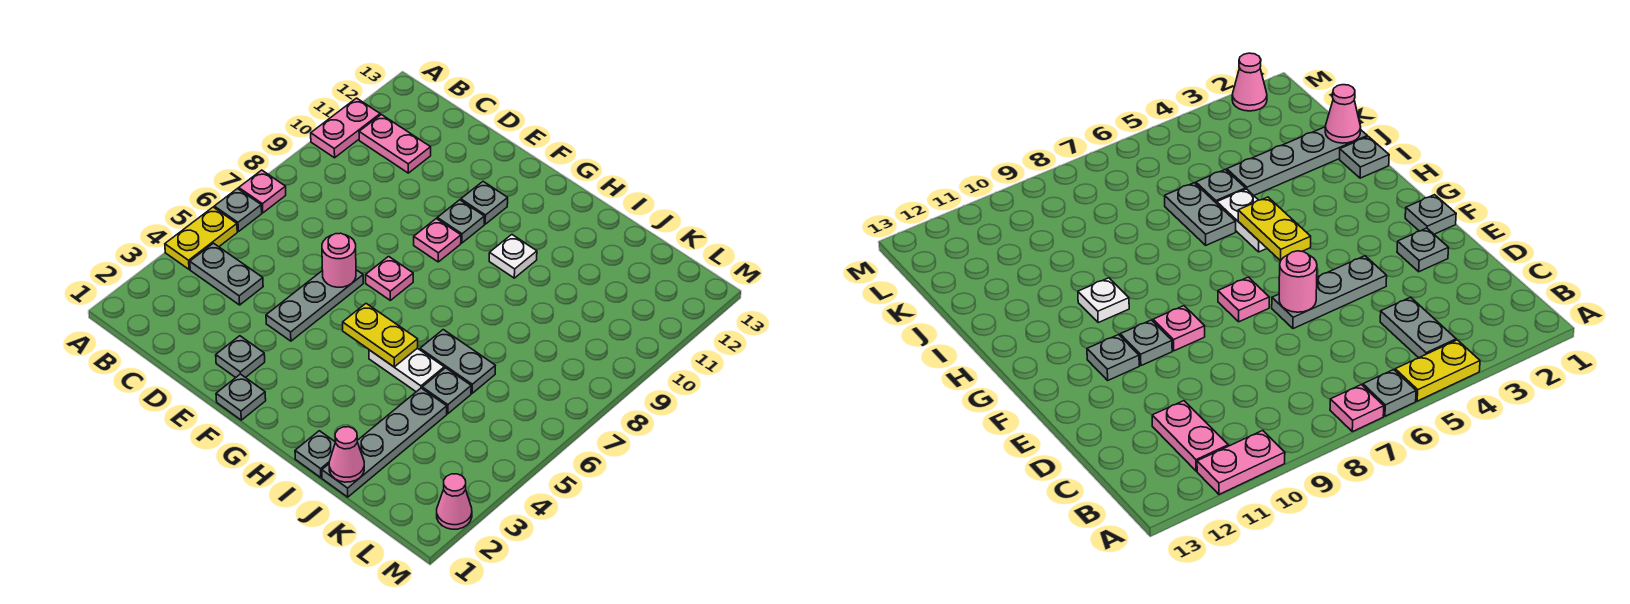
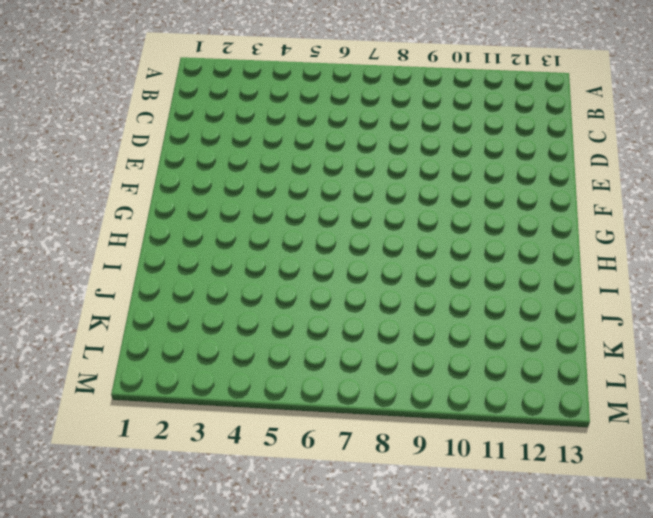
none -> yellow 1x2 plate [165,207,237,269]
none -> grey 1x1 plate [214,189,262,232]
none -> pink 1x1 plate [239,170,286,213]

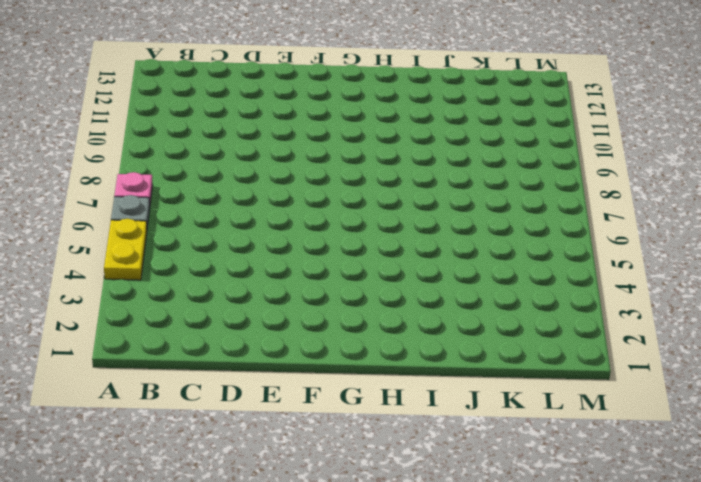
none -> pink 1x2 plate [311,98,380,158]
none -> grey 1x2 plate [190,243,263,305]
none -> pink 1x2 plate [359,115,431,173]

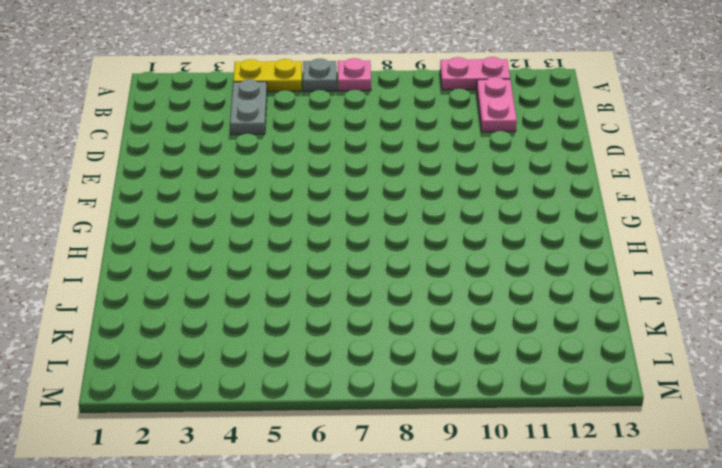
none -> grey 1x1 plate [216,336,265,378]
none -> grey 1x3 plate [266,270,363,341]
none -> grey 1x1 plate [216,374,266,420]

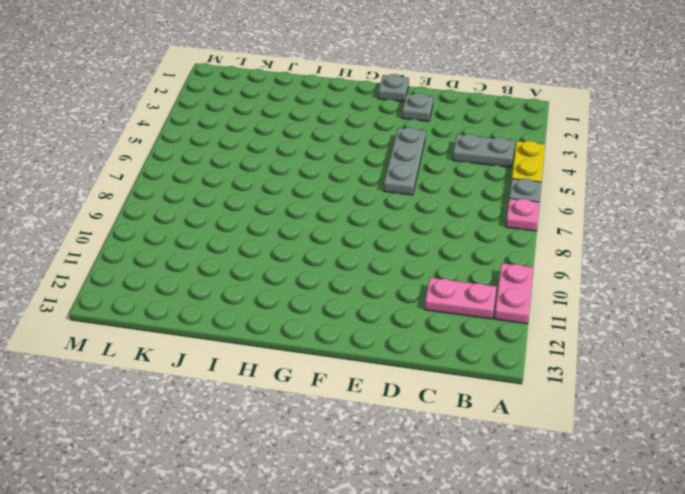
none -> pink 1x1 plate [366,256,413,300]
none -> pink 1x1 plate [414,219,461,262]
none -> grey 1x1 plate [437,200,484,243]

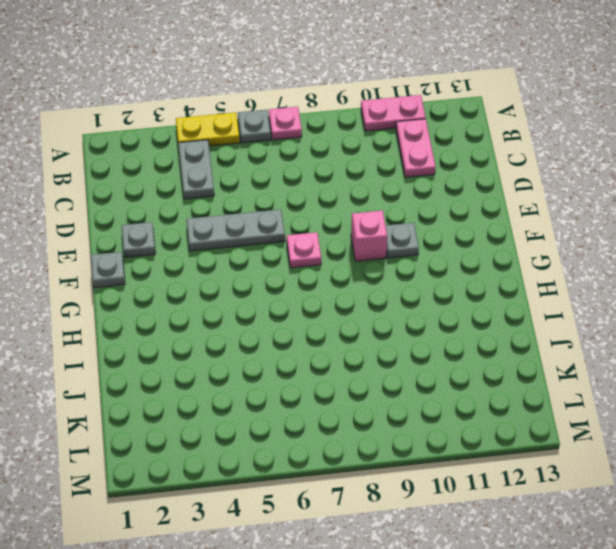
pink 1x1 brick [351,211,387,261] -> pink 1x1 plate [414,219,461,262]
none -> grey 1x1 plate [461,182,508,224]
none -> white 1x2 plate [369,348,444,392]
none -> white 1x1 plate [489,235,537,278]

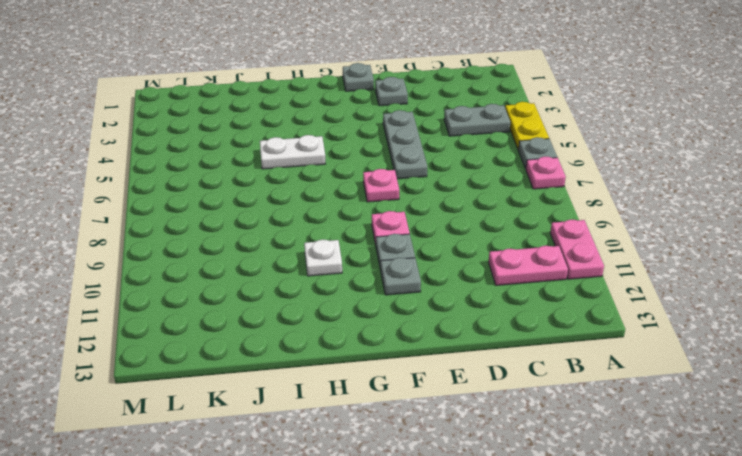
none -> grey 1x1 plate [295,431,335,478]
none -> grey 1x2 plate [420,330,495,393]
none -> grey 1x4 plate [322,388,447,497]

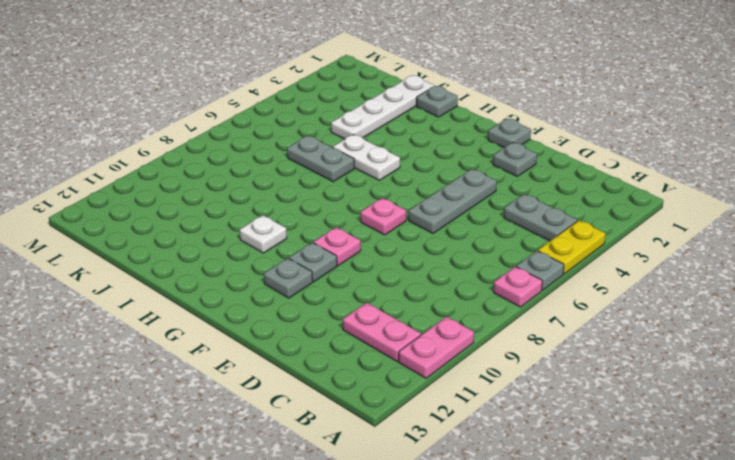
white 1x4 plate [331,75,434,139] -> grey 1x4 plate [322,388,447,497]
none -> grey 1x1 plate [422,368,471,414]
none -> pink 1x1 cone [437,474,472,529]
none -> pink 1x1 round brick [322,233,356,287]

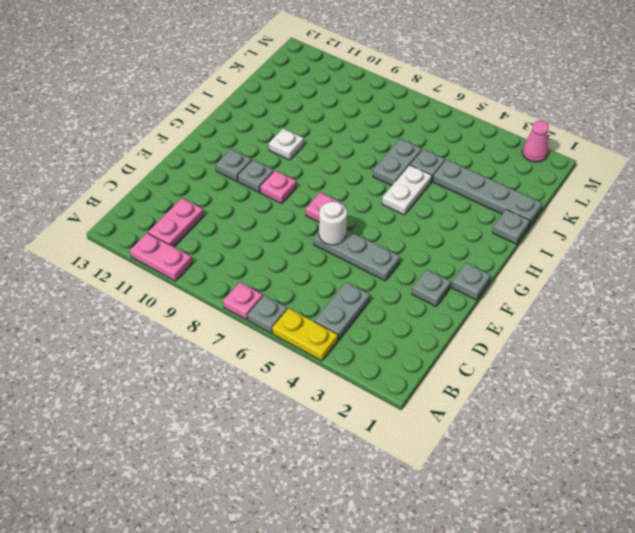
white 1x1 round brick [319,201,347,245] -> pink 1x1 round brick [322,233,356,287]
none -> yellow 1x2 plate [343,304,418,367]
none -> pink 1x1 cone [329,427,364,482]

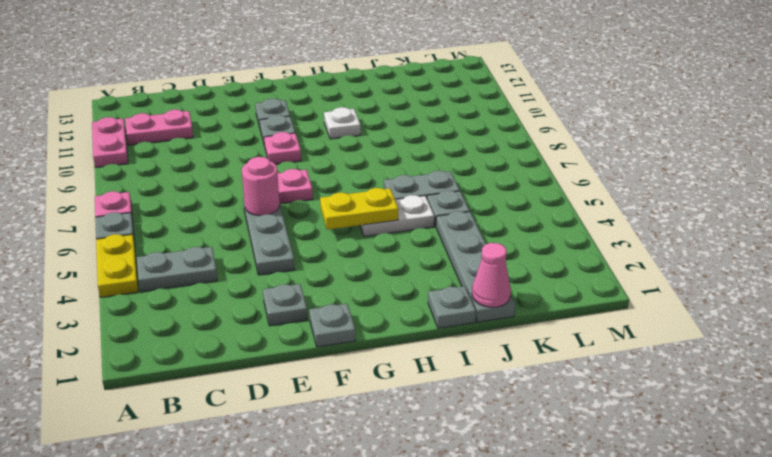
none -> pink 1x1 cone [437,474,472,529]

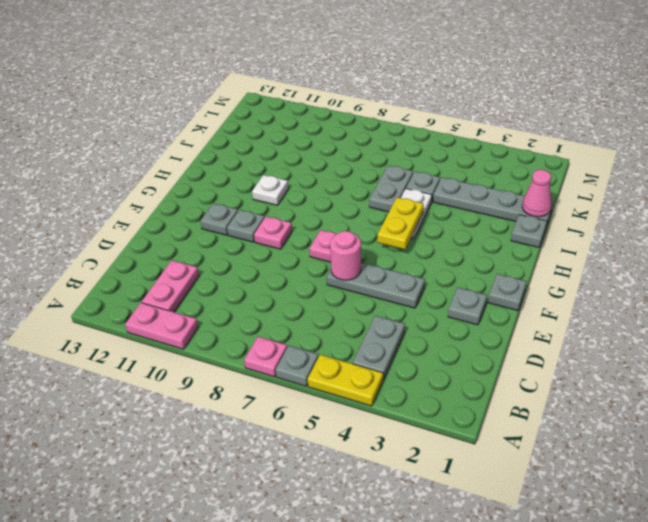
none -> pink 1x1 cone [437,474,472,529]

